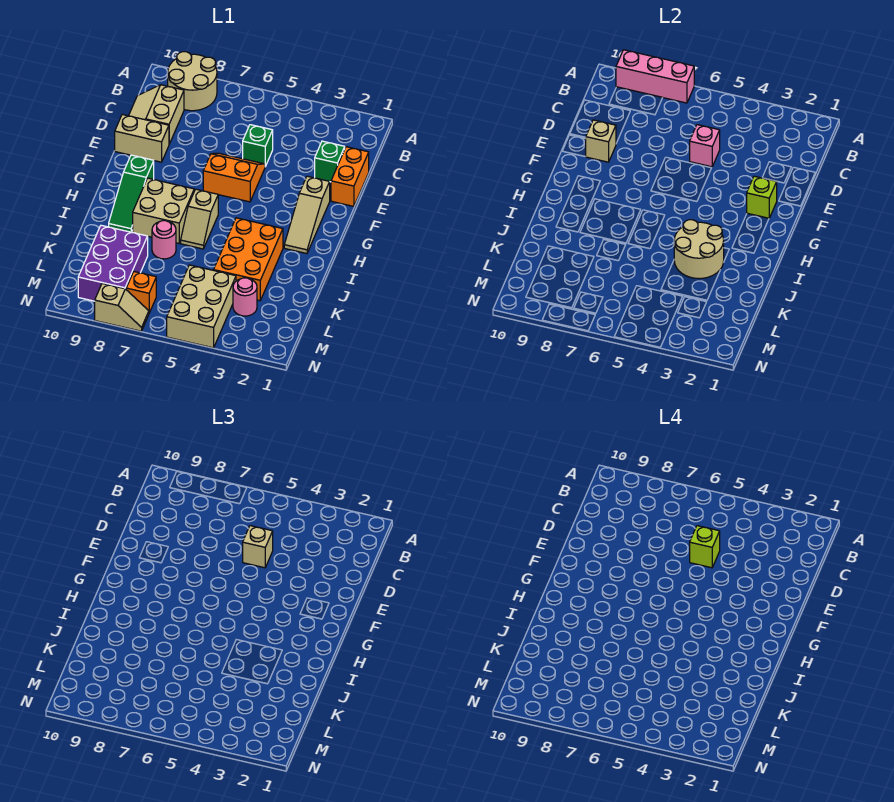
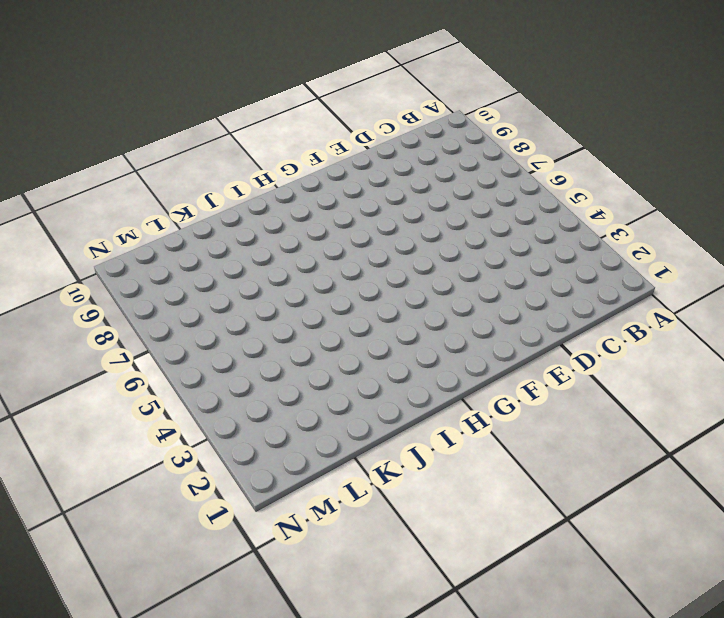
none -> tan 2x2 round brick [168,52,217,111]
none -> tan 2x2 slope [129,85,184,144]
none -> orange 1x2 brick [331,147,369,206]

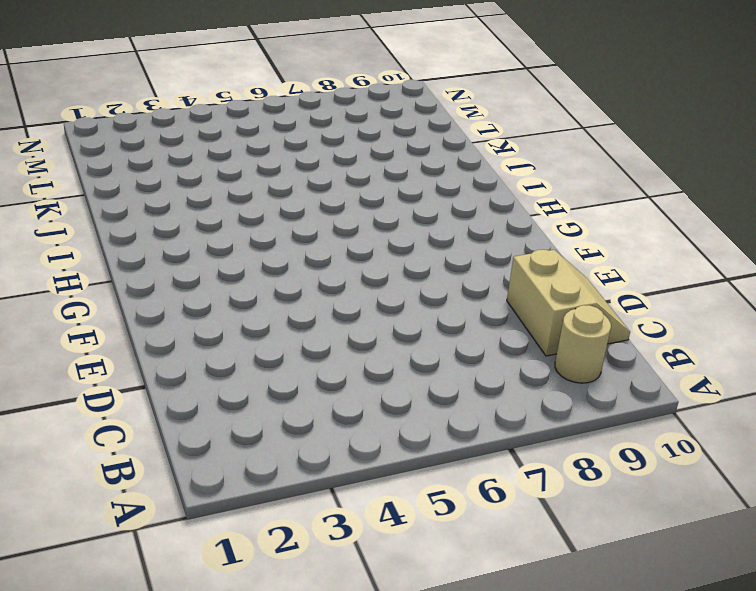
tan 1x1 round brick [555,305,611,383] -> tan 2x2 round brick [168,52,217,111]
none -> orange 1x2 brick [331,147,369,206]
none -> green 1x1 brick [315,141,345,182]
none -> green 1x1 brick [243,125,273,166]

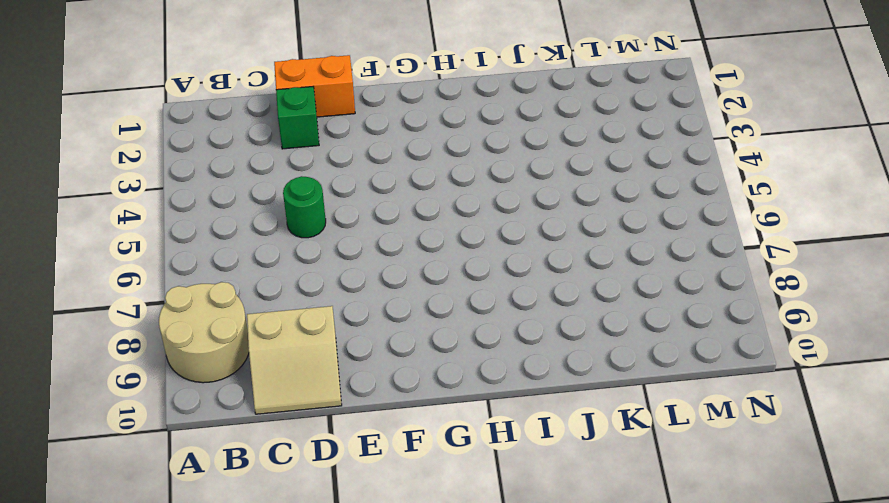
green 1x1 round brick [283,176,326,238] -> green 1x1 brick [243,125,273,166]
none -> orange 2x2 slope [203,153,265,202]
none -> tan 1x2 brick [115,115,169,162]
none -> tan 1x3 slope [284,176,330,254]

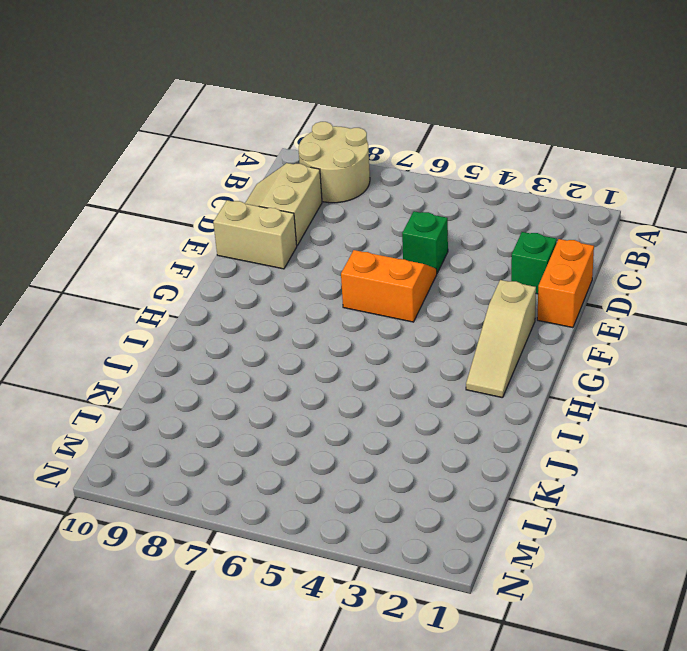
none -> green 1x3 slope [109,155,154,232]
none -> tan 1x2 slope [181,189,218,249]
none -> tan 2x2 brick [133,178,194,243]

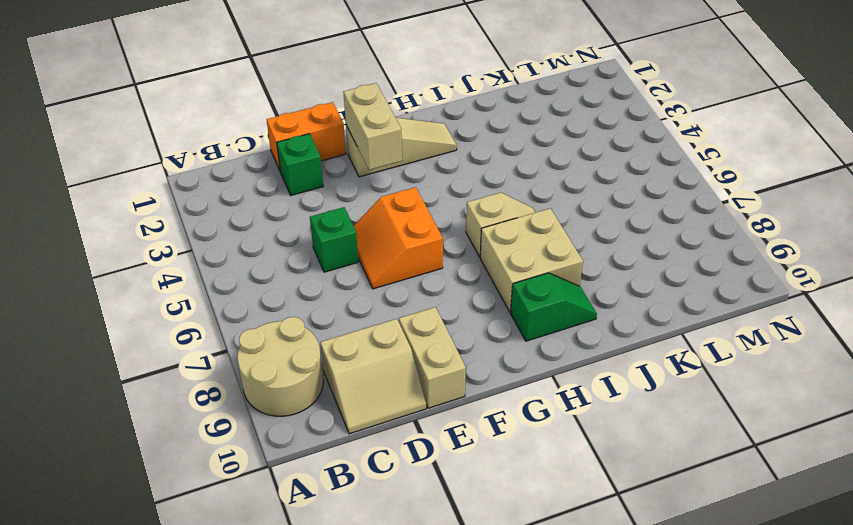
tan 1x2 brick [343,83,402,170] -> lime 1x1 brick [747,176,777,218]
green 1x2 slope [511,273,597,341] -> green 1x3 slope [109,155,154,232]
none -> orange 2x3 brick [214,218,283,301]
none -> pink 1x1 round brick [152,221,176,259]
none -> purple 2x3 brick [78,225,148,301]

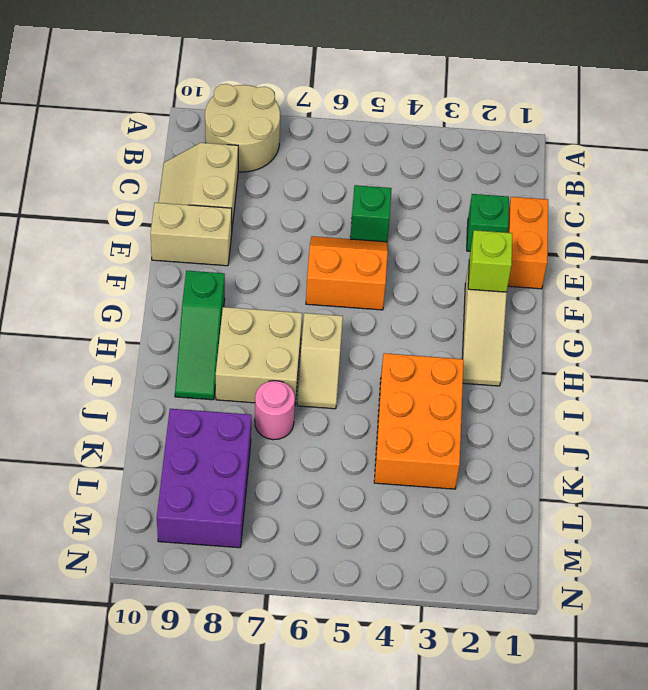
none -> pink 1x1 round brick [233,278,257,316]
none -> tan 2x3 brick [167,265,236,348]
none -> orange 1x1 brick [126,272,156,313]

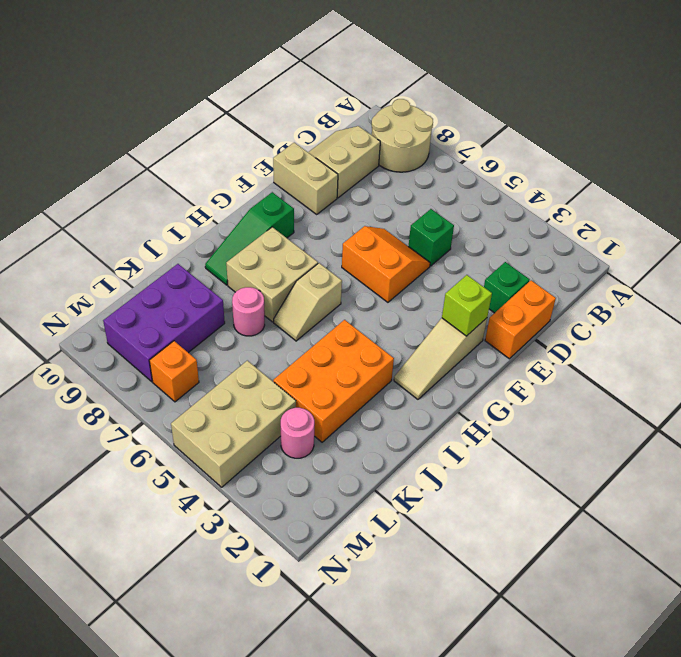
none -> tan 1x2 slope [95,284,149,331]
none -> pink 1x3 brick [616,50,694,103]
none -> pink 1x1 brick [690,125,720,167]

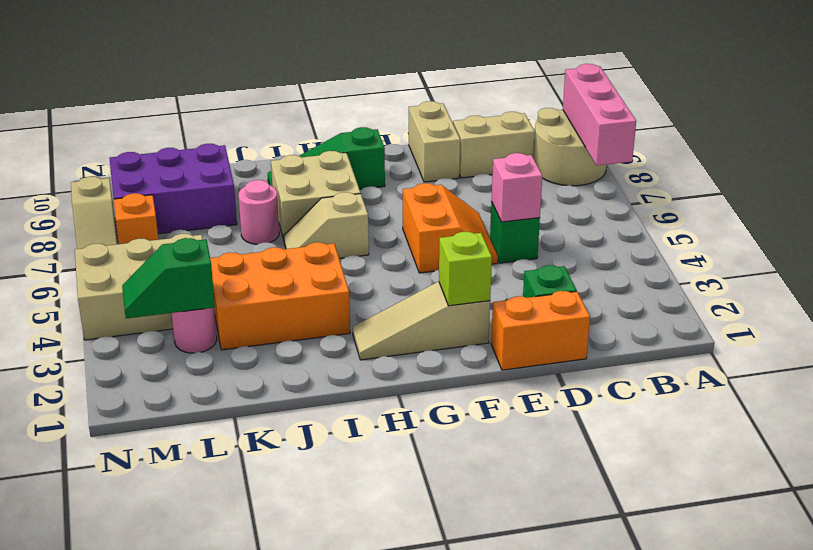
green 1x2 slope [122,238,215,318] -> none
none -> tan 1x1 brick [586,120,616,162]
none -> tan 2x2 round brick [674,220,724,279]
none -> tan 1x1 brick [243,526,273,568]

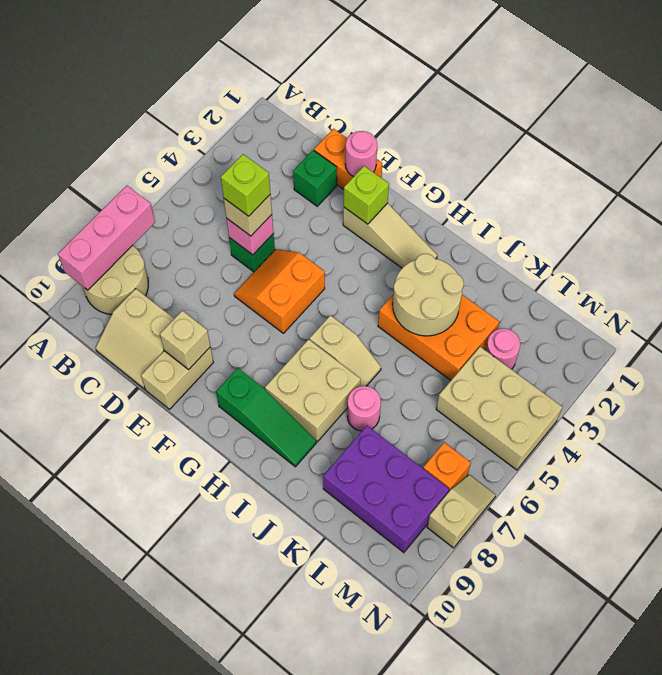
pink 1x1 round brick [345,131,377,176] -> none

